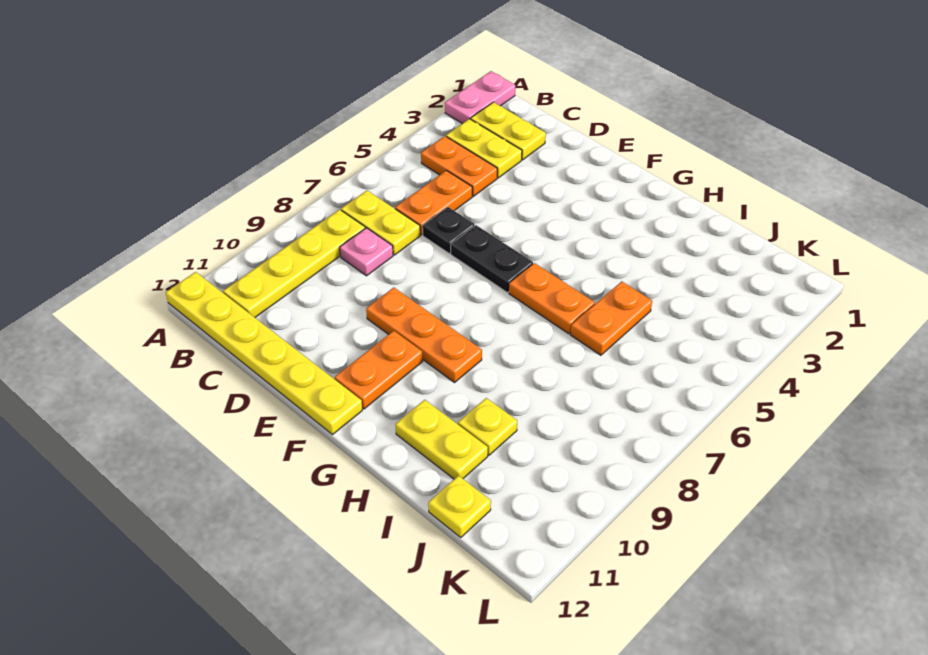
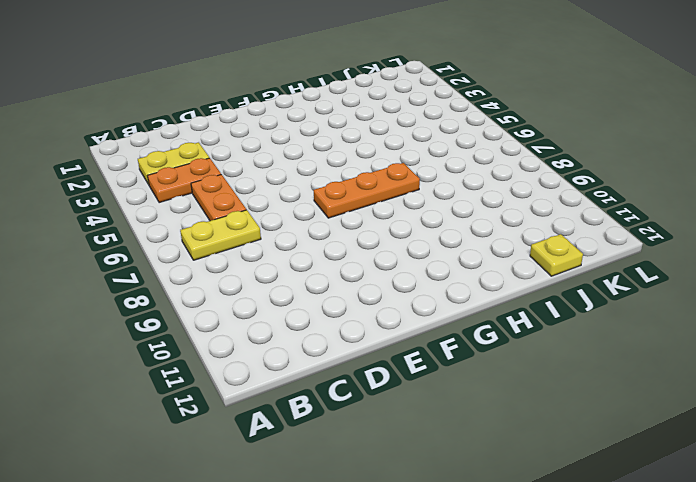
orange 1x3 plate [314,163,420,218] -> orange 1x3 plate moved to [366,288,482,383]
none -> pink 1x2 plate [445,71,515,124]
none -> yellow 1x6 plate [166,272,362,435]
none -> yellow 1x2 plate [471,102,546,160]

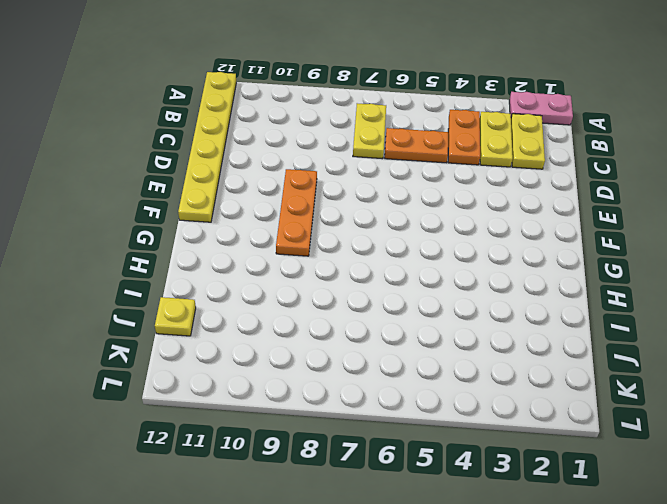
none -> yellow 1x4 plate [223,210,365,317]
none -> pink 1x1 plate [340,228,393,276]
none -> black 1x1 plate [423,207,475,254]

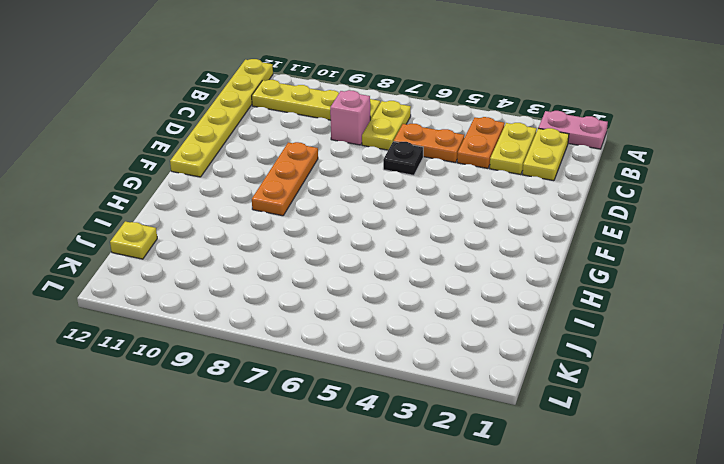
pink 1x1 brick [330,90,370,145] -> pink 1x1 plate [340,228,393,276]
none -> black 1x2 plate [451,225,533,293]
none -> orange 1x2 plate [335,331,423,409]
none -> orange 1x2 plate [509,263,595,334]

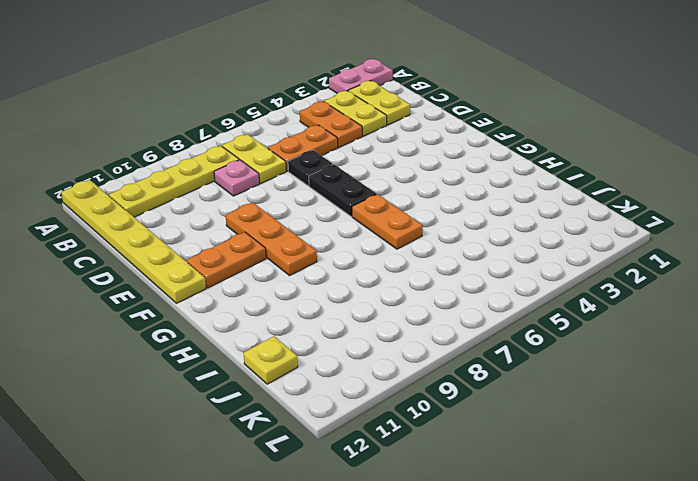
none -> yellow 1x2 plate [395,400,488,479]
none -> orange 1x2 plate [570,281,652,355]
none -> yellow 1x1 plate [458,398,517,455]

